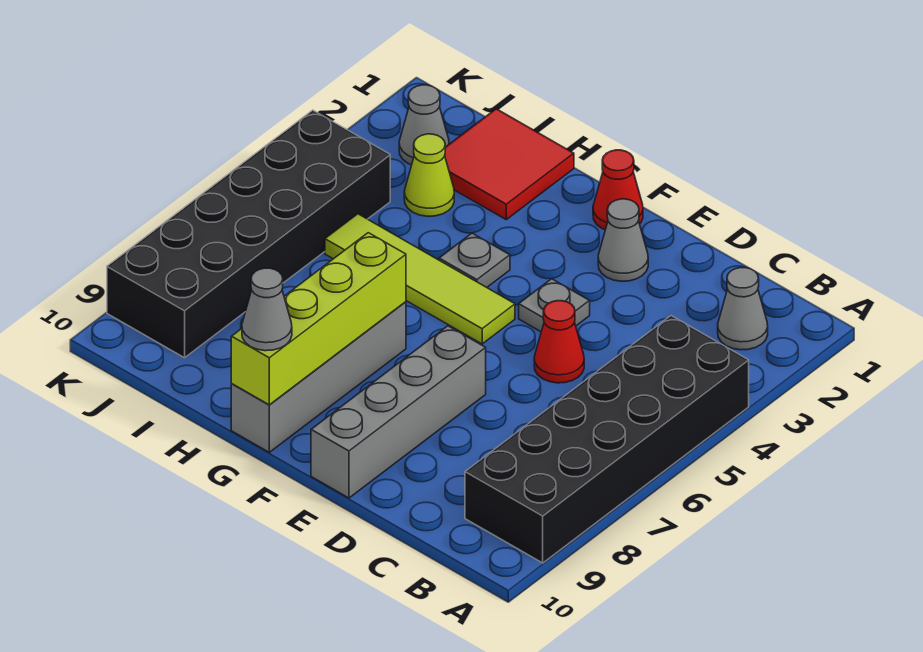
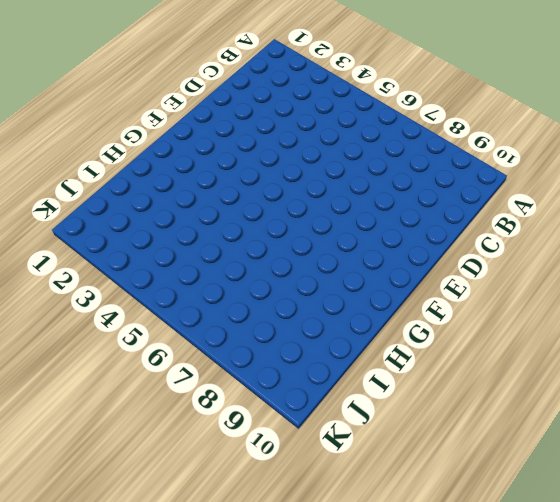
none -> black 2x6 brick [465,316,749,563]
none -> grey 1x1 cone [718,268,768,350]
none -> red 1x1 cone [534,301,584,383]

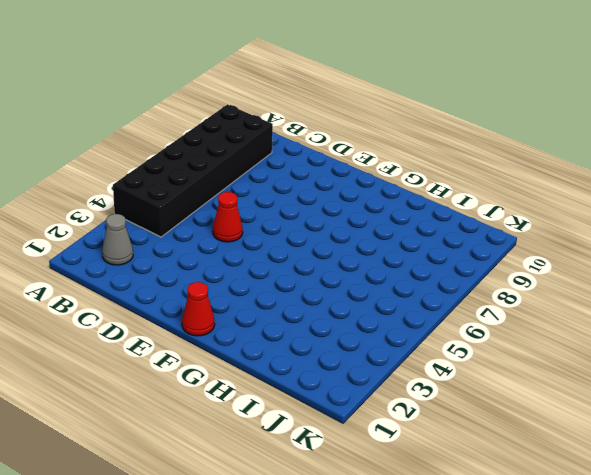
none -> grey 1x1 cone [598,199,648,281]
none -> grey 1x1 plate [519,279,590,332]
none -> grey 1x4 brick [311,326,486,498]

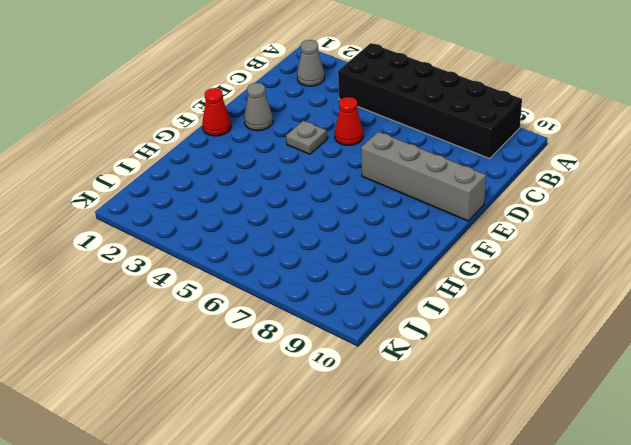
none -> lime 1x4 tile [325,214,515,344]
none -> grey 1x1 plate [439,233,510,287]
none -> grey 1x4 brick [231,302,406,452]

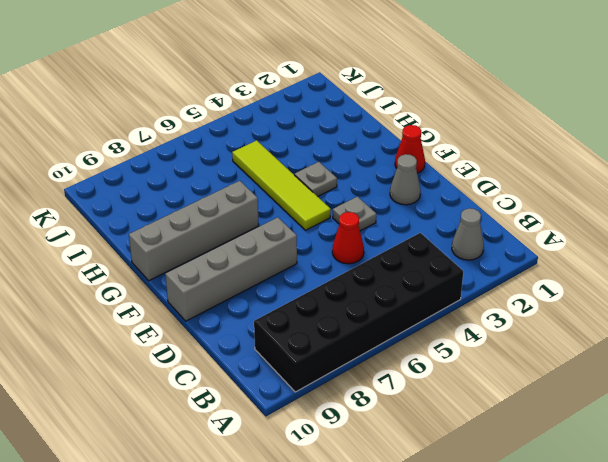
none -> red 2x2 tile [445,109,574,219]
none -> lime 1x1 cone [404,134,454,216]
none -> grey 1x1 cone [399,85,449,165]

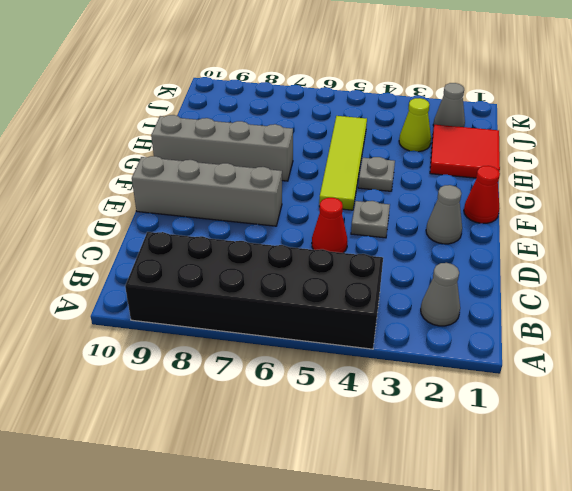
none -> black 2x6 brick [107,110,390,358]
none -> lime 1x4 brick [231,233,406,405]
none -> grey 1x1 cone [242,268,292,351]

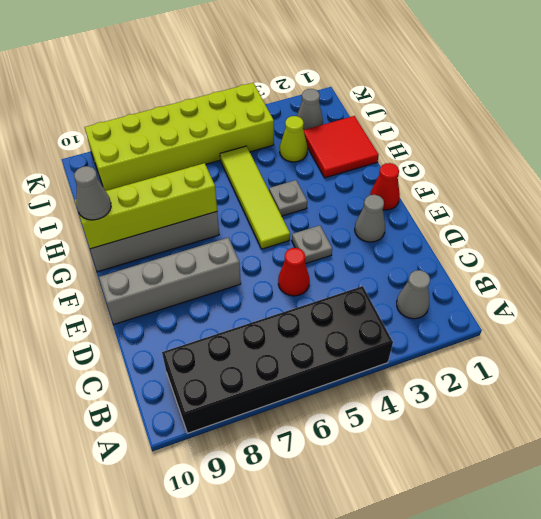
lime 2x6 brick [85,83,274,191] -> black 2x6 brick [107,110,390,358]

